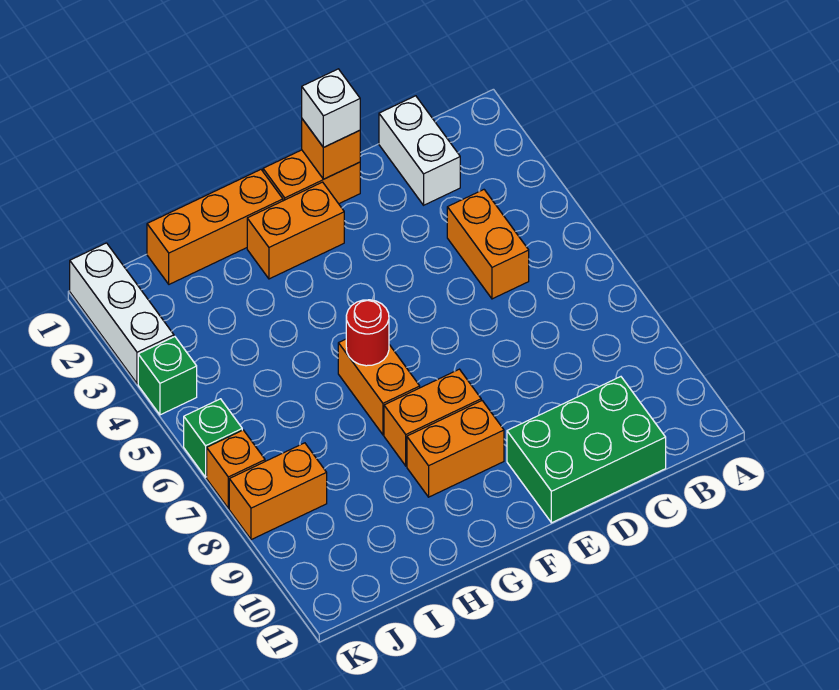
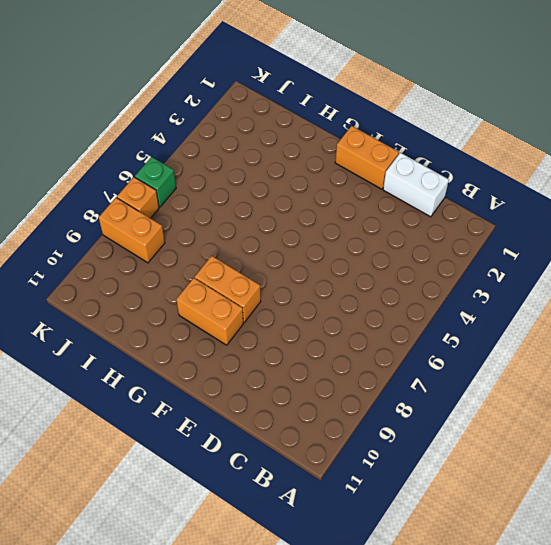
white 1x2 brick [383,153,449,217] -> white 1x2 brick turned to [379,96,460,205]
none -> orange 1x2 brick [447,190,529,299]
none -> green 2x3 brick [507,377,666,523]
none -> orange 1x2 brick [247,182,344,279]

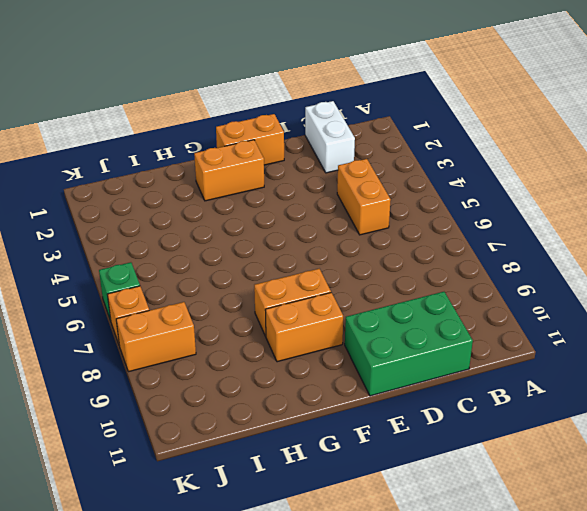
none -> orange 1x3 brick [147,170,283,284]
none -> orange 1x2 brick [338,339,420,435]
none -> white 1x3 brick [70,243,174,384]

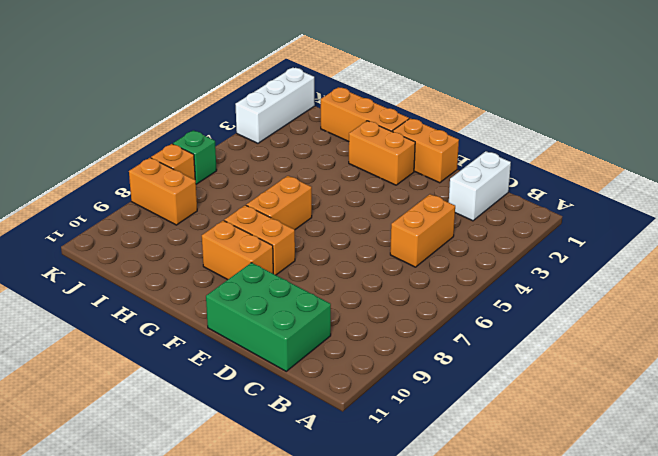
none -> green 1x1 brick [138,337,197,415]
none -> orange 1x1 brick [302,119,360,179]
none -> red 1x1 round brick [346,300,389,366]

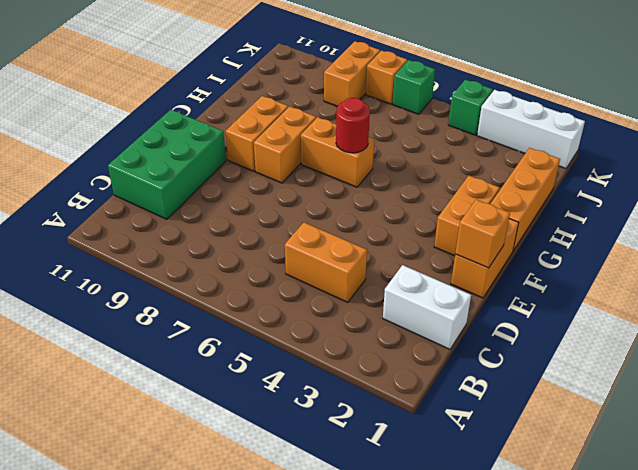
none -> white 1x1 brick [302,69,360,147]

